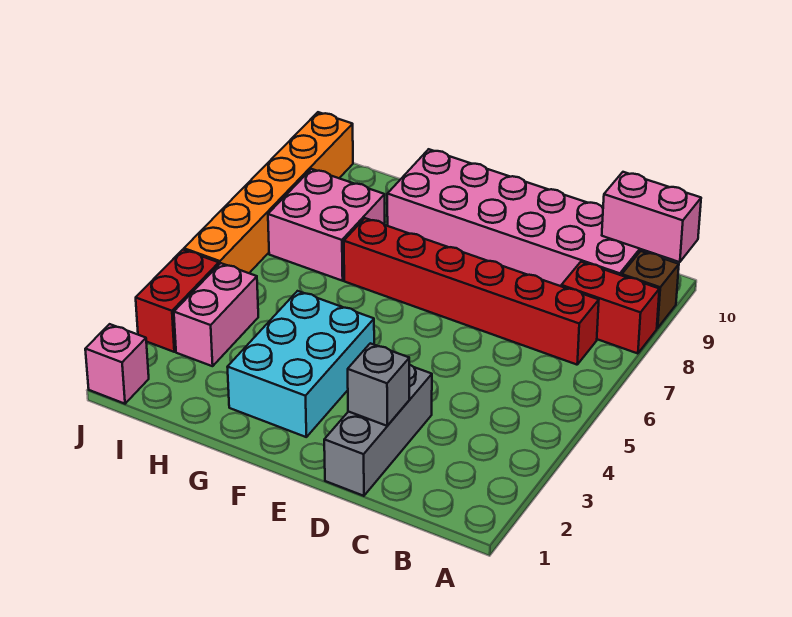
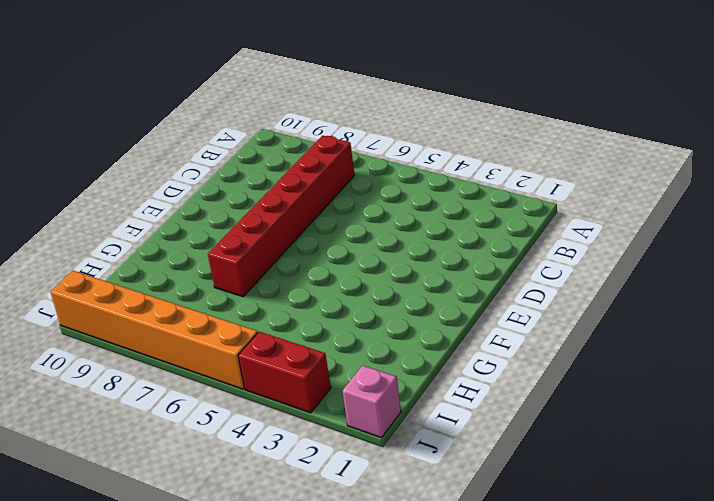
none -> red 1x2 brick [561,262,659,354]
none -> brown 1x1 brick [622,251,679,328]
none -> pink 2x6 brick [387,149,654,286]

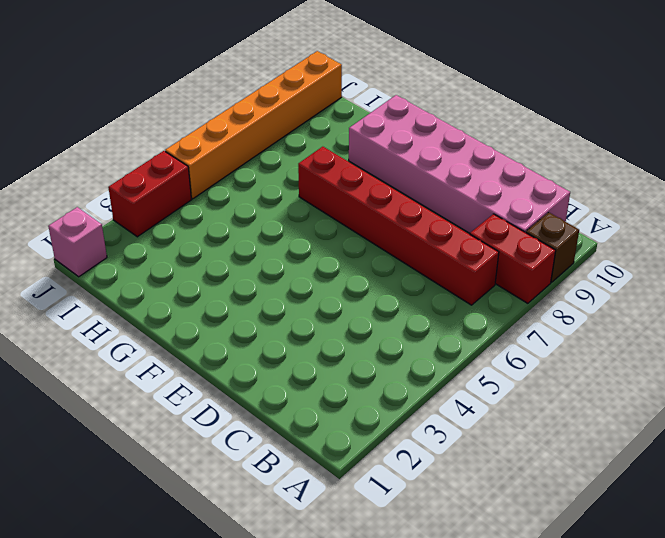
none -> grey 1x3 brick [324,364,432,496]
none -> cyan 2x3 brick [228,291,374,437]
none -> pink 2x2 brick [268,169,385,281]

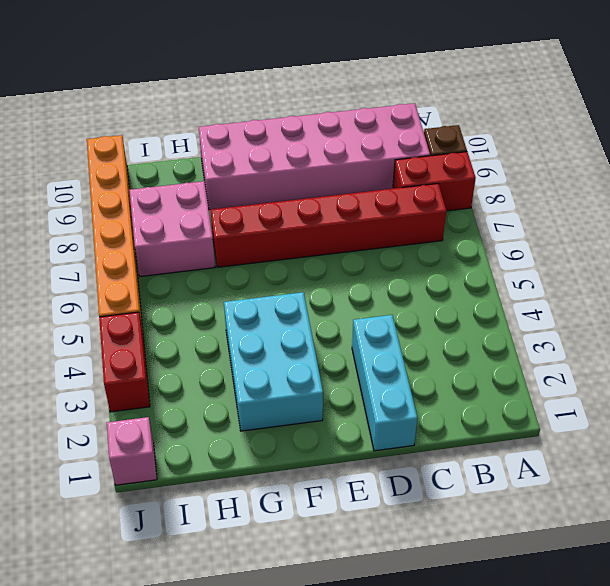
cyan 1x3 brick [352,315,418,451] -> grey 1x3 brick [324,364,432,496]
none -> pink 1x2 brick [174,263,258,366]
none -> pink 1x2 brick [602,172,701,262]
none -> grey 1x1 brick [348,343,409,426]

